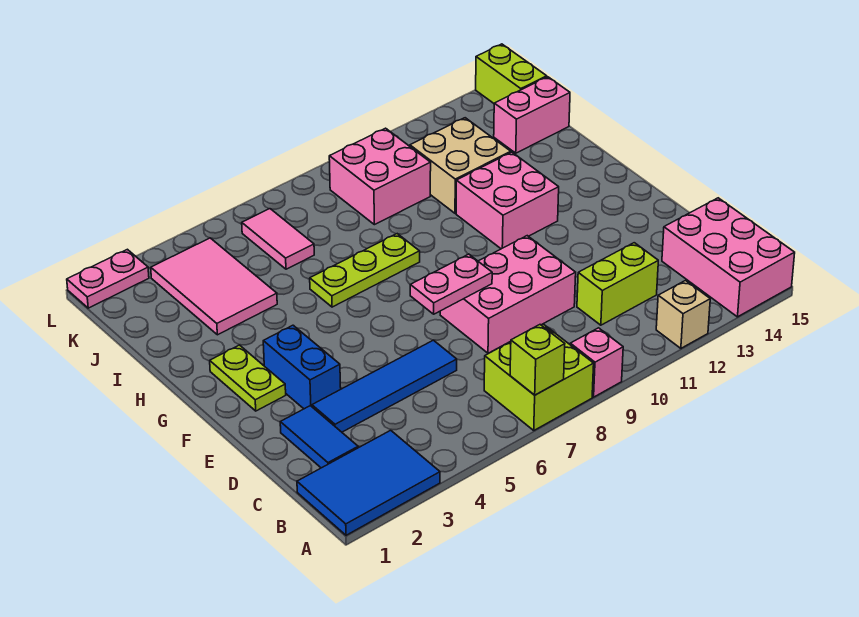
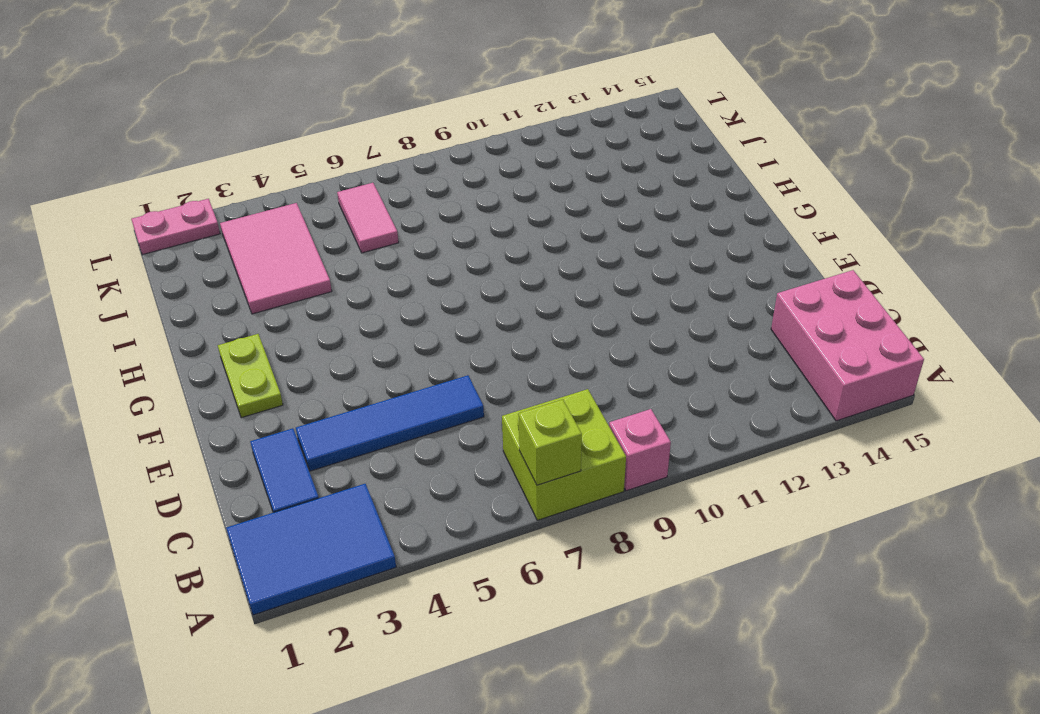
none -> tan 1x1 brick [656,281,710,348]
none -> lime 1x2 brick [577,243,658,325]
none -> pink 2x3 brick [440,236,576,353]

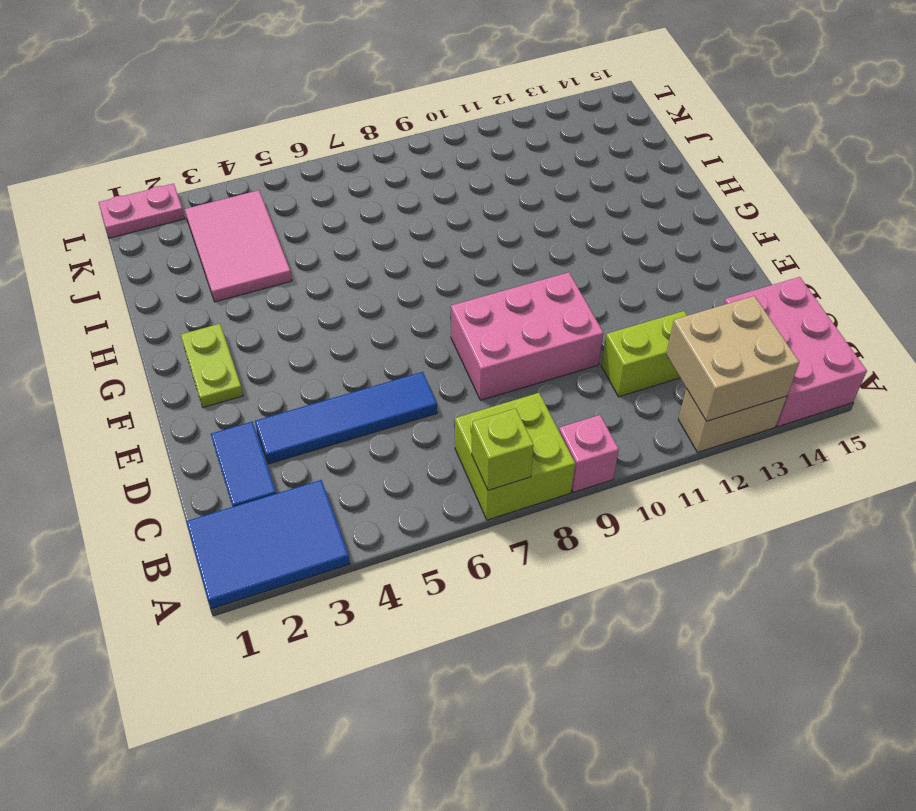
tan 1x2 brick [678,389,787,452] -> tan 1x1 brick [656,281,710,348]
tan 2x2 brick [666,296,799,421] -> tan 2x2 brick moved to [410,118,511,213]
none -> blue 1x2 brick [263,325,341,409]
none -> pink 2x2 brick [456,152,559,249]
none -> lime 1x3 plate [310,234,420,307]

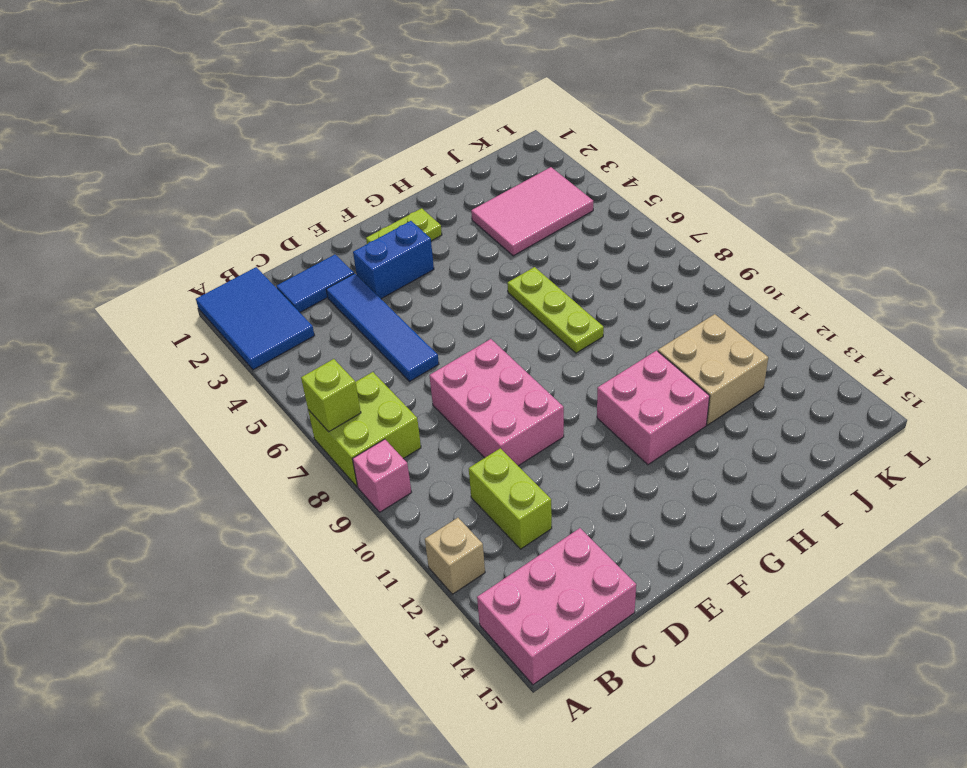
none -> pink 1x2 tile [242,209,314,269]
none -> pink 2x2 brick [329,128,431,225]
none -> pink 1x2 brick [494,77,570,153]

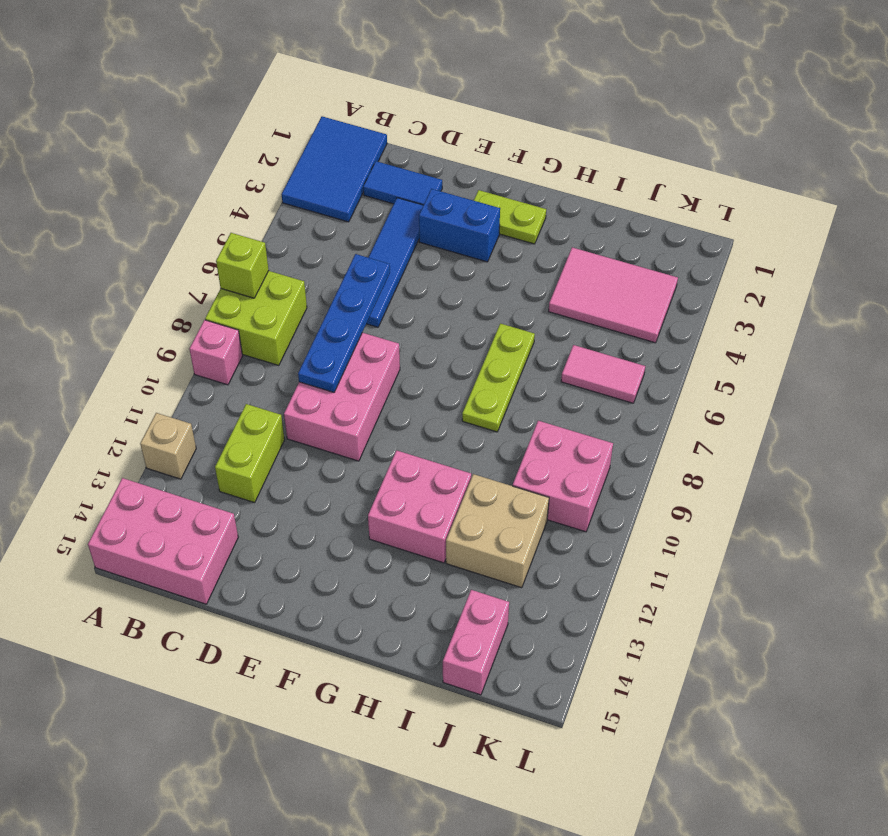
blue 1x4 plate [298,254,390,392] -> none
none -> lime 1x2 brick [476,44,547,103]
none -> pink 1x2 plate [67,249,149,308]
none -> pink 1x2 plate [410,254,492,314]

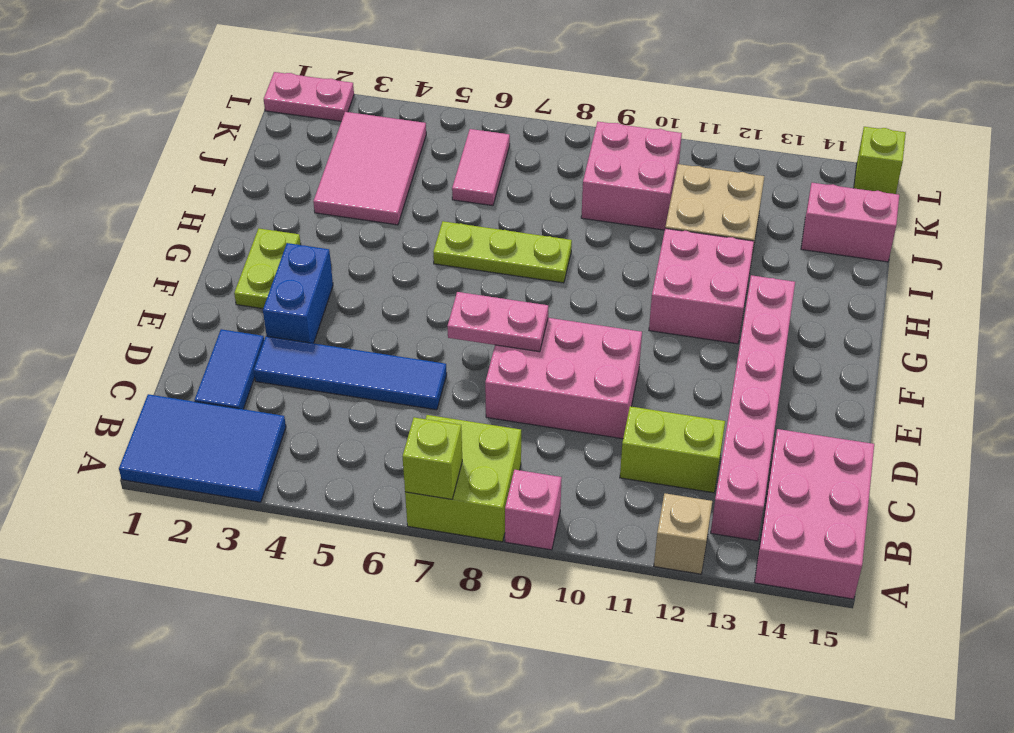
pink 1x6 brick [711,275,795,541] -> none
lime 1x1 brick [854,127,906,194] -> lime 1x2 brick [476,44,547,103]

